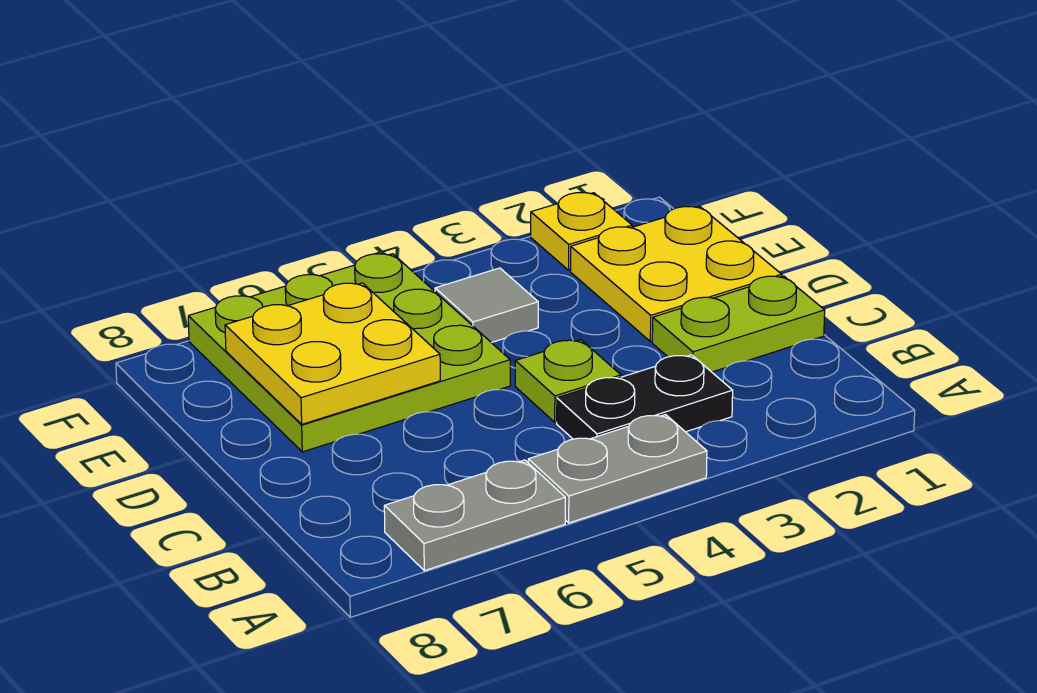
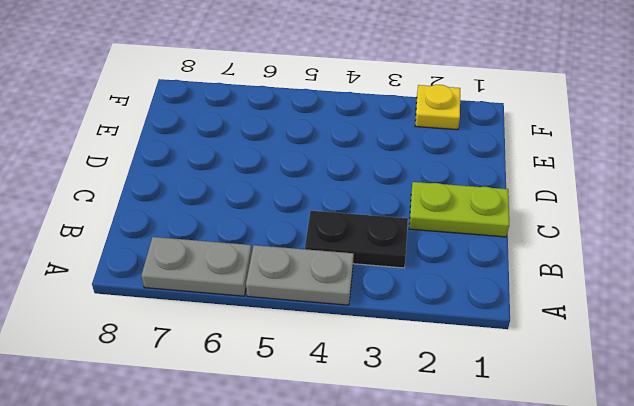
none -> lime 1x1 plate [515,340,621,422]
none -> yellow 2x2 plate [571,207,782,342]

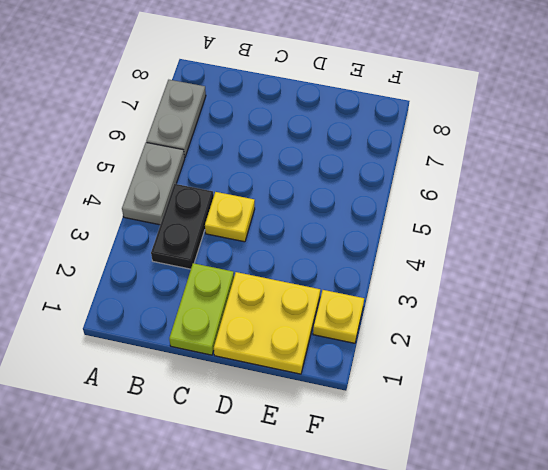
yellow 1x1 plate [205,192,255,242] -> lime 1x1 plate [515,340,621,422]
none -> lime 3x3 plate [188,254,510,452]
none -> grey 1x1 tile [435,268,538,343]

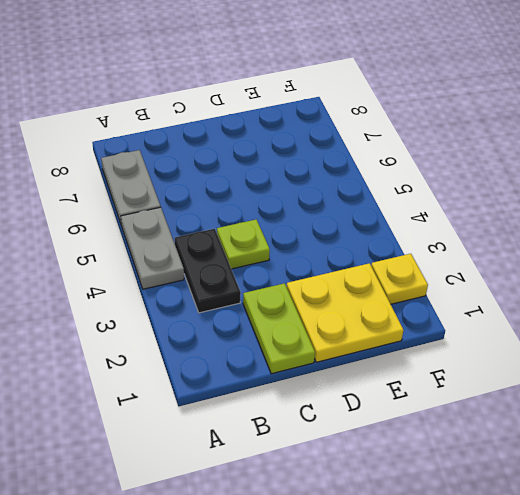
none -> lime 3x3 plate [188,254,510,452]
none -> grey 1x1 tile [435,268,538,343]

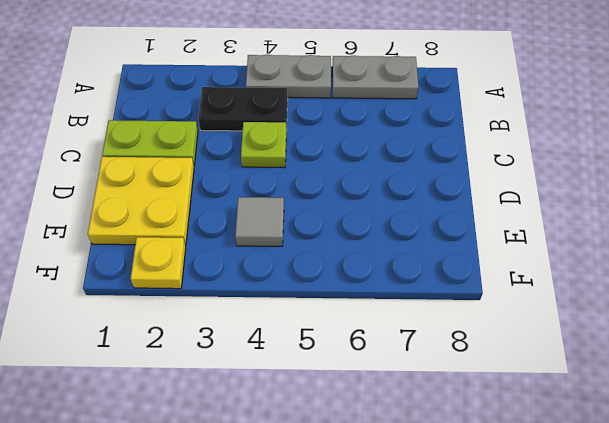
none -> lime 3x3 plate [188,254,510,452]
none -> yellow 2x2 plate [225,283,440,424]

